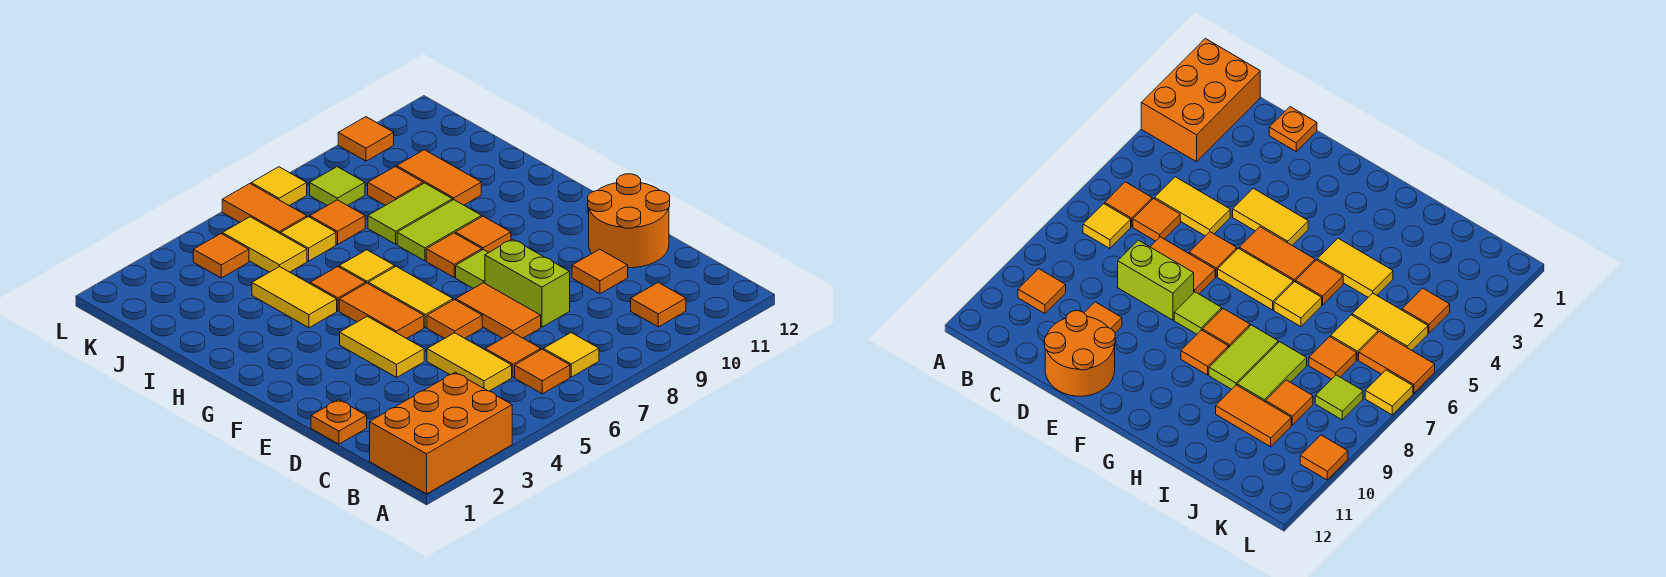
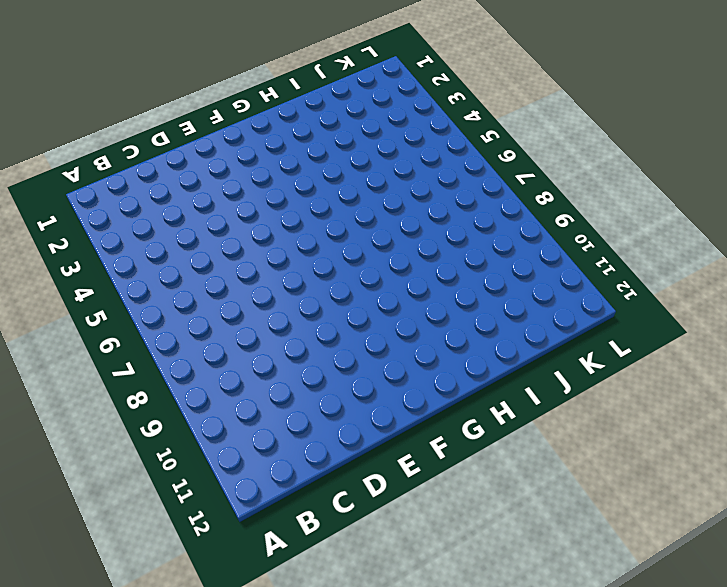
none -> orange 2x3 brick [370,372,512,494]
none -> orange 1x1 tile [515,349,570,394]
none -> yellow 1x1 tile [544,333,599,377]
none -> orange 1x1 tile [631,283,686,327]

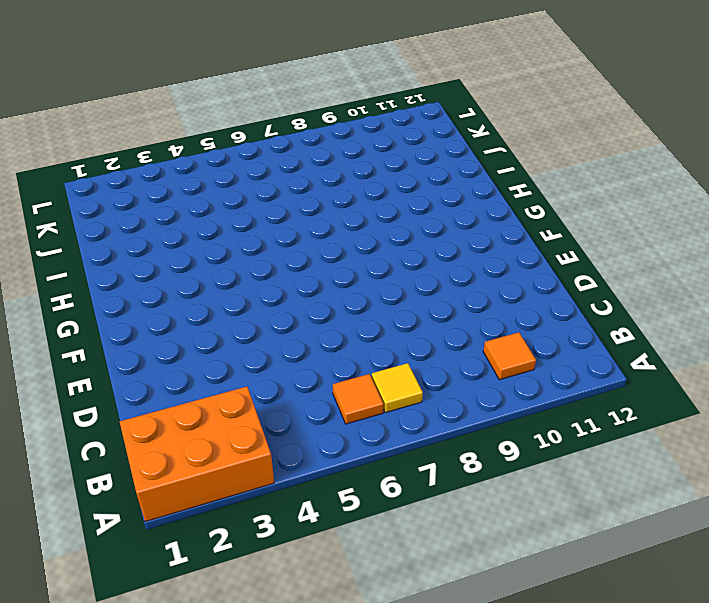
none -> yellow 1x2 tile [427,333,512,391]
none -> orange 1x1 tile [485,333,541,377]
none -> orange 1x1 plate [311,400,367,444]
none -> orange 1x2 tile [456,283,541,338]

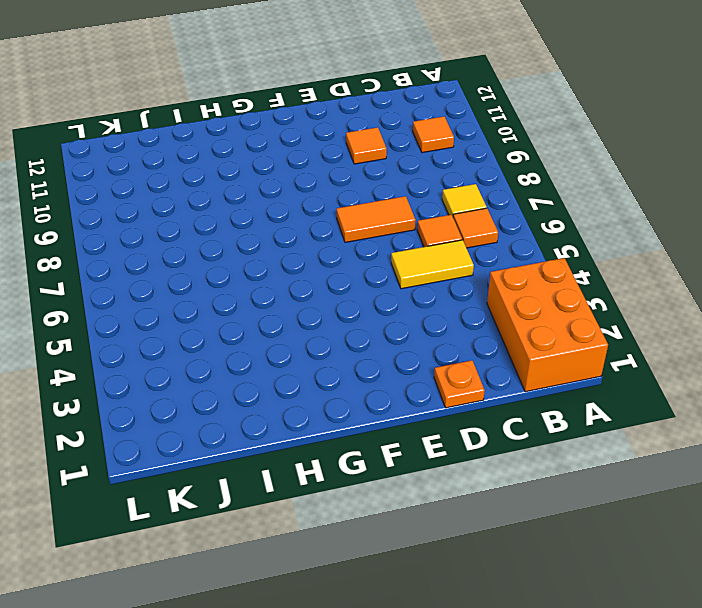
none -> lime 1x2 brick [485,239,570,327]
none -> orange 2x2 round brick [587,174,670,268]
none -> yellow 1x2 tile [340,316,424,377]
none -> orange 1x1 tile [427,300,482,338]

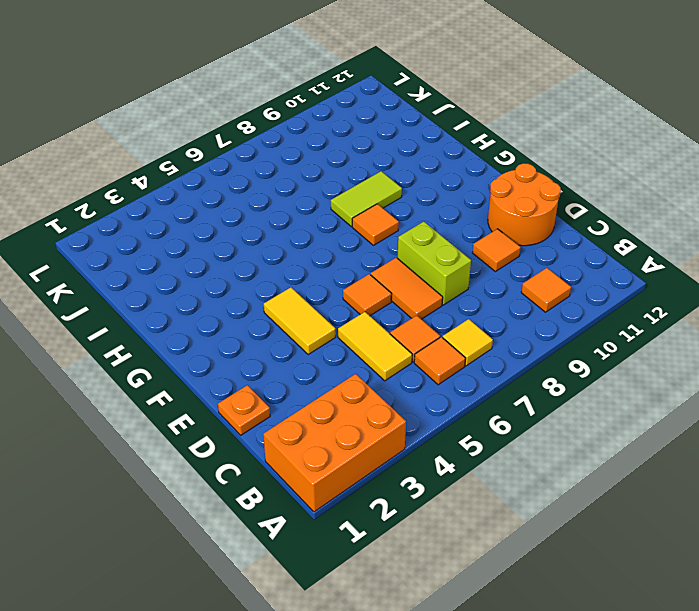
none -> orange 1x2 tile [339,283,424,339]
none -> yellow 1x2 tile [368,267,453,327]
none -> lime 1x1 tile [456,250,488,288]
none -> orange 1x1 tile [455,216,511,253]

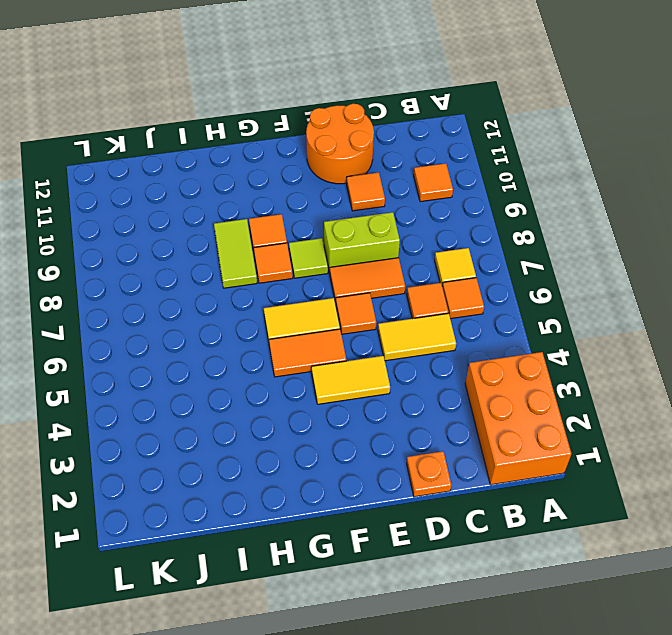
none -> yellow 1x2 tile [252,267,337,328]
none -> orange 1x1 tile [310,267,366,311]
none -> yellow 1x1 tile [339,250,395,283]
none -> lime 1x2 tile [368,183,452,244]

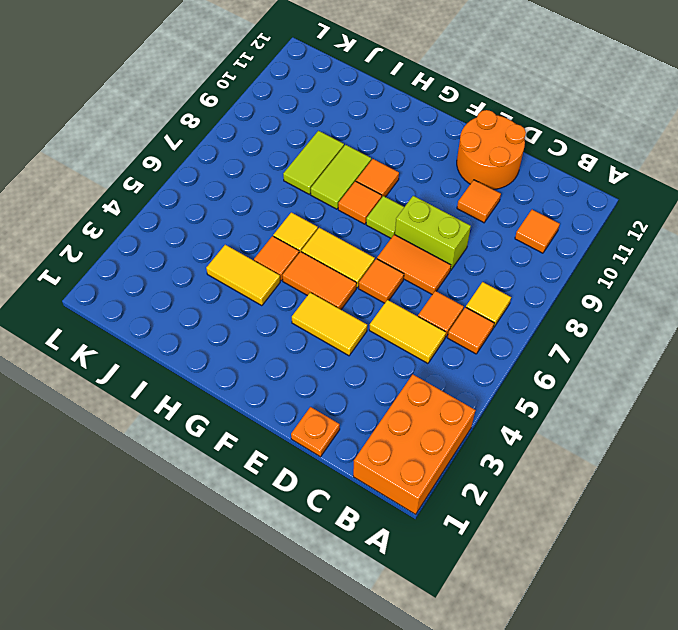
none -> orange 1x2 tile [397,150,481,205]
none -> yellow 1x2 tile [222,217,307,272]
none -> yellow 1x1 tile [281,217,336,261]
none -> orange 1x1 tile [310,200,365,244]

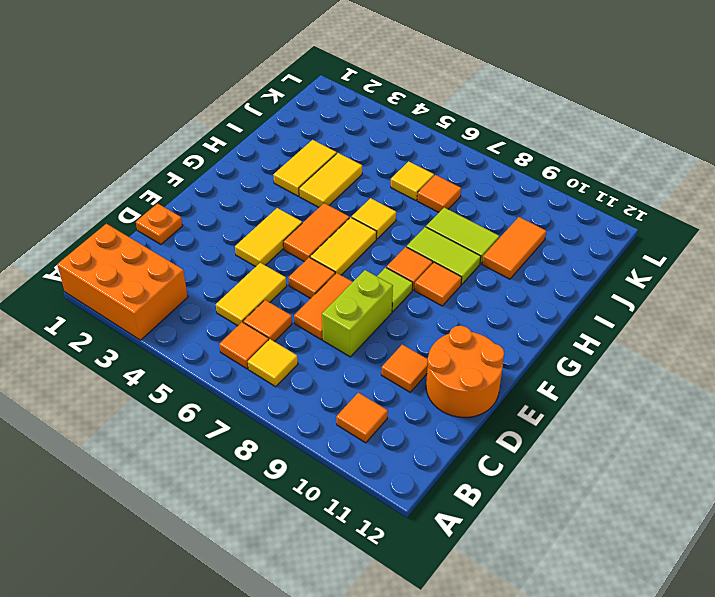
yellow 1x2 tile [273,140,337,196] -> yellow 1x2 tile moved to [222,217,307,272]
none -> orange 1x1 tile [310,267,366,311]
none -> orange 1x1 tile [368,167,423,206]
none -> orange 1x1 tile [193,234,249,278]
none -> orange 1x2 tile [222,184,307,234]

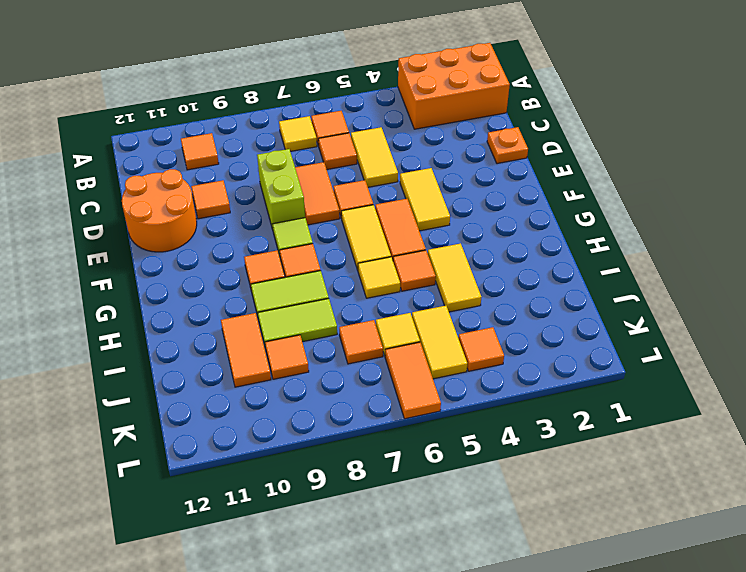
none -> lime 1x1 tile [310,167,365,206]
none -> yellow 1x1 tile [251,167,307,205]
none -> orange 1x1 tile [338,117,394,161]

